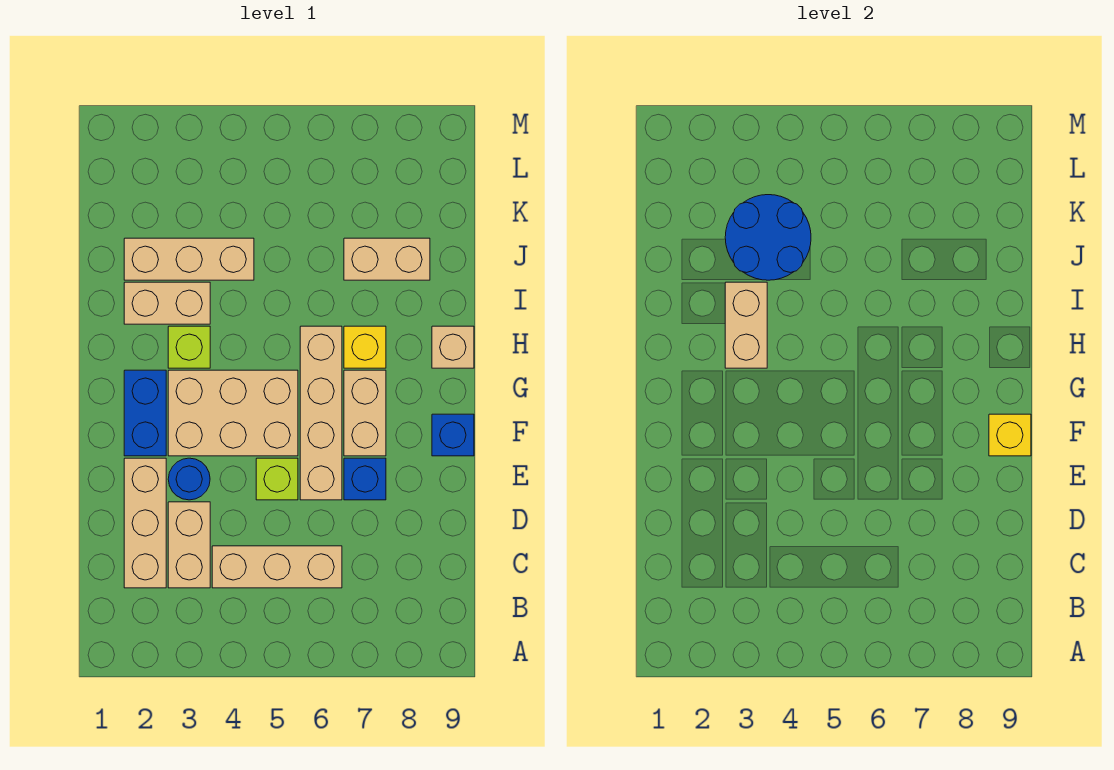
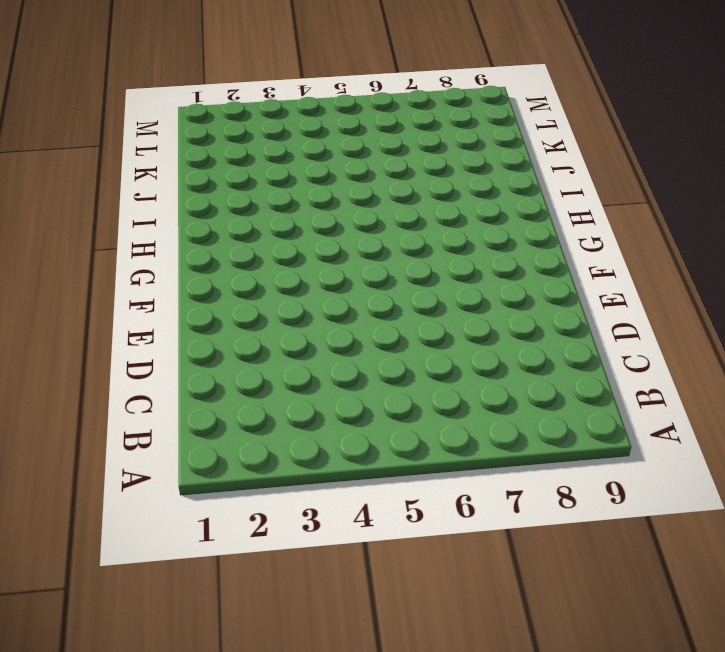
none -> tan 1x3 brick [124,458,166,588]
none -> tan 1x2 brick [168,502,210,588]
none -> tan 1x3 brick [212,546,342,588]

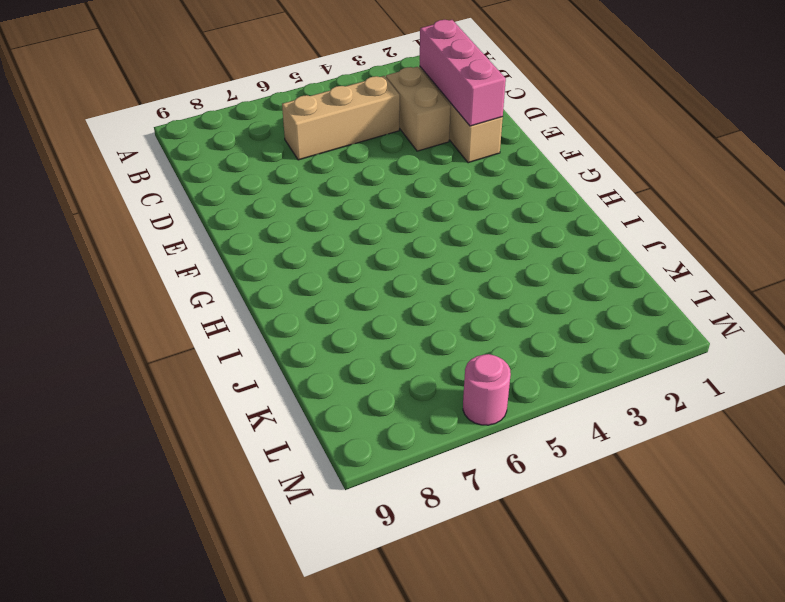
pink 1x3 brick [419,20,506,126] -> none
pink 1x1 round brick [463,354,511,425] -> none
none -> blue 1x1 round brick [168,458,210,500]
none -> lime 1x1 brick [256,458,298,500]
none -> tan 1x4 brick [300,326,342,500]

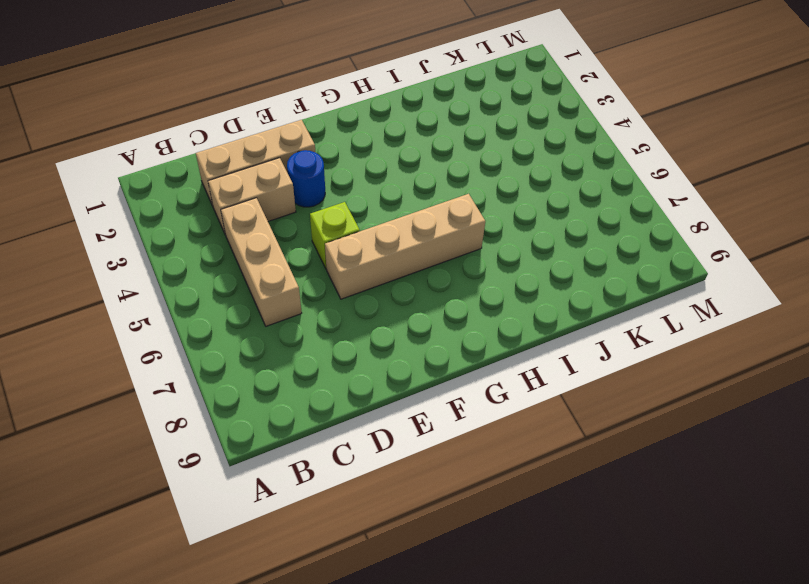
none -> blue 1x1 brick [344,458,386,500]
none -> blue 1x2 brick [124,370,166,456]
none -> tan 2x3 brick [168,370,298,456]

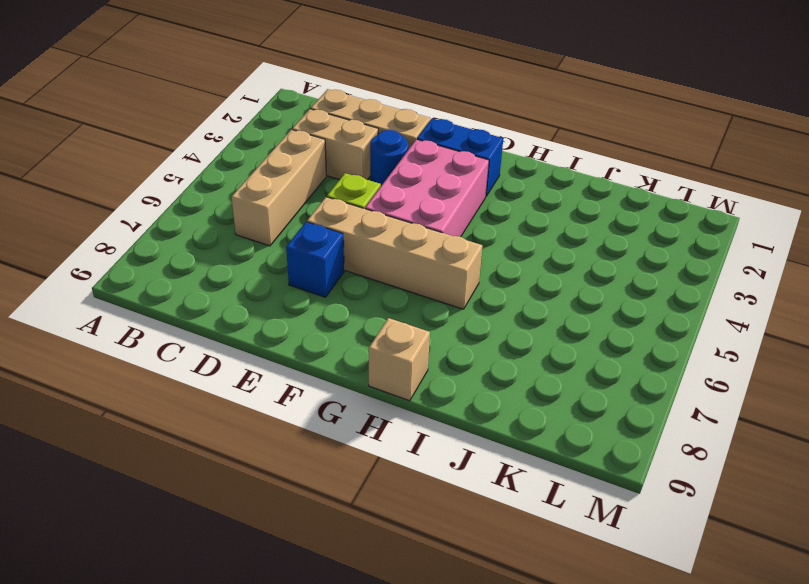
pink 2x3 brick [365,139,489,237] -> tan 2x3 brick [168,370,298,456]
none -> tan 1x2 brick [344,370,386,456]
none -> blue 1x1 brick [432,414,474,456]
none -> lime 1x1 brick [168,326,210,368]

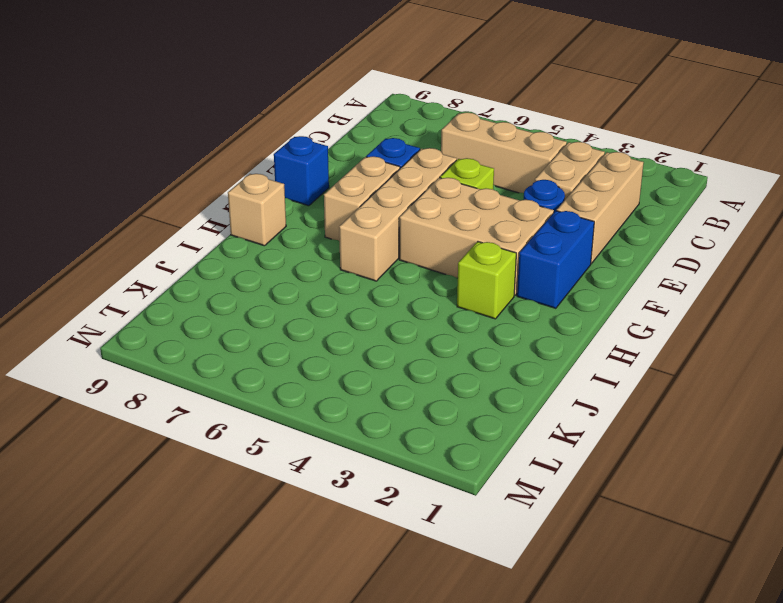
none -> yellow 1x1 brick [344,326,386,368]
none -> tan 1x2 brick [124,282,210,324]
none -> tan 1x3 brick [124,238,254,280]

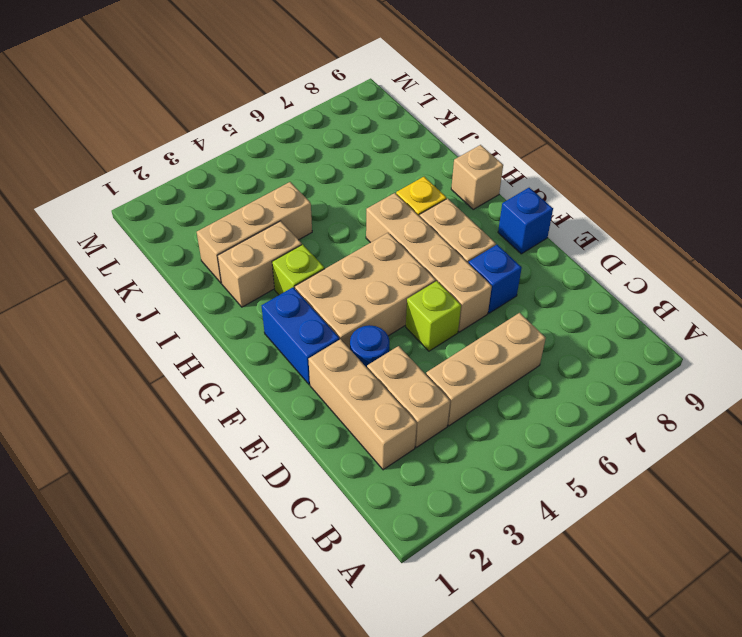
none -> tan 1x2 brick [344,238,430,280]
none -> yellow 1x1 brick [989,414,1031,456]
none -> tan 1x2 brick [725,282,767,368]

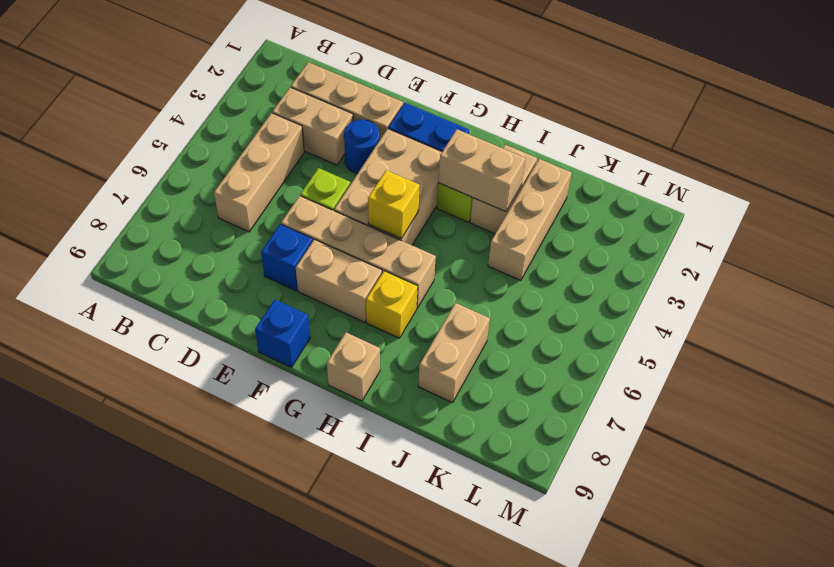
yellow 1x1 brick [368,170,420,238] -> yellow 1x1 brick moved to [989,414,1031,456]
none -> blue 2x2 round brick [725,195,811,280]

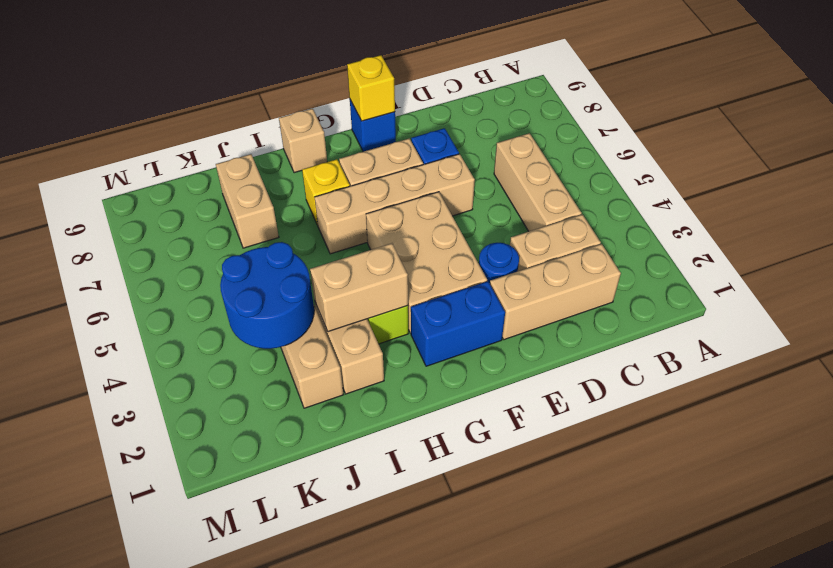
none -> lime 1x1 brick [256,458,298,500]

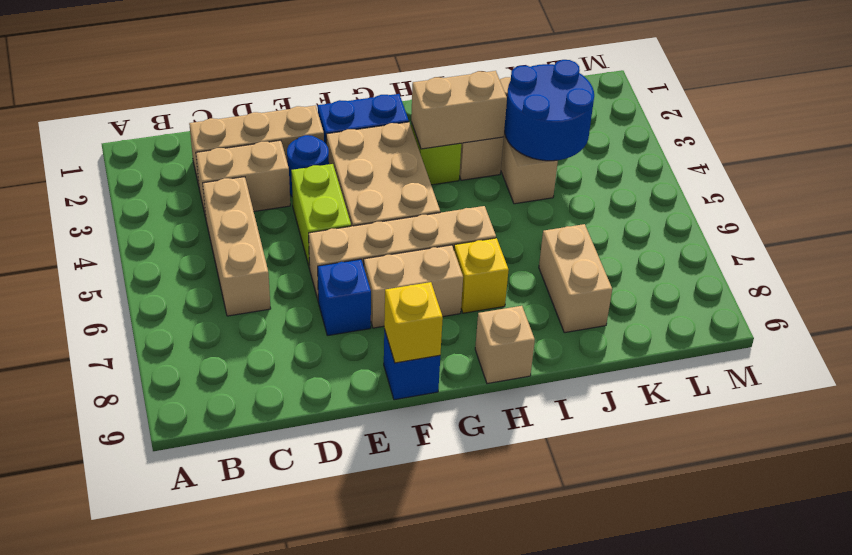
lime 1x2 brick [291,164,351,268] -> lime 1x1 brick [256,458,298,500]

